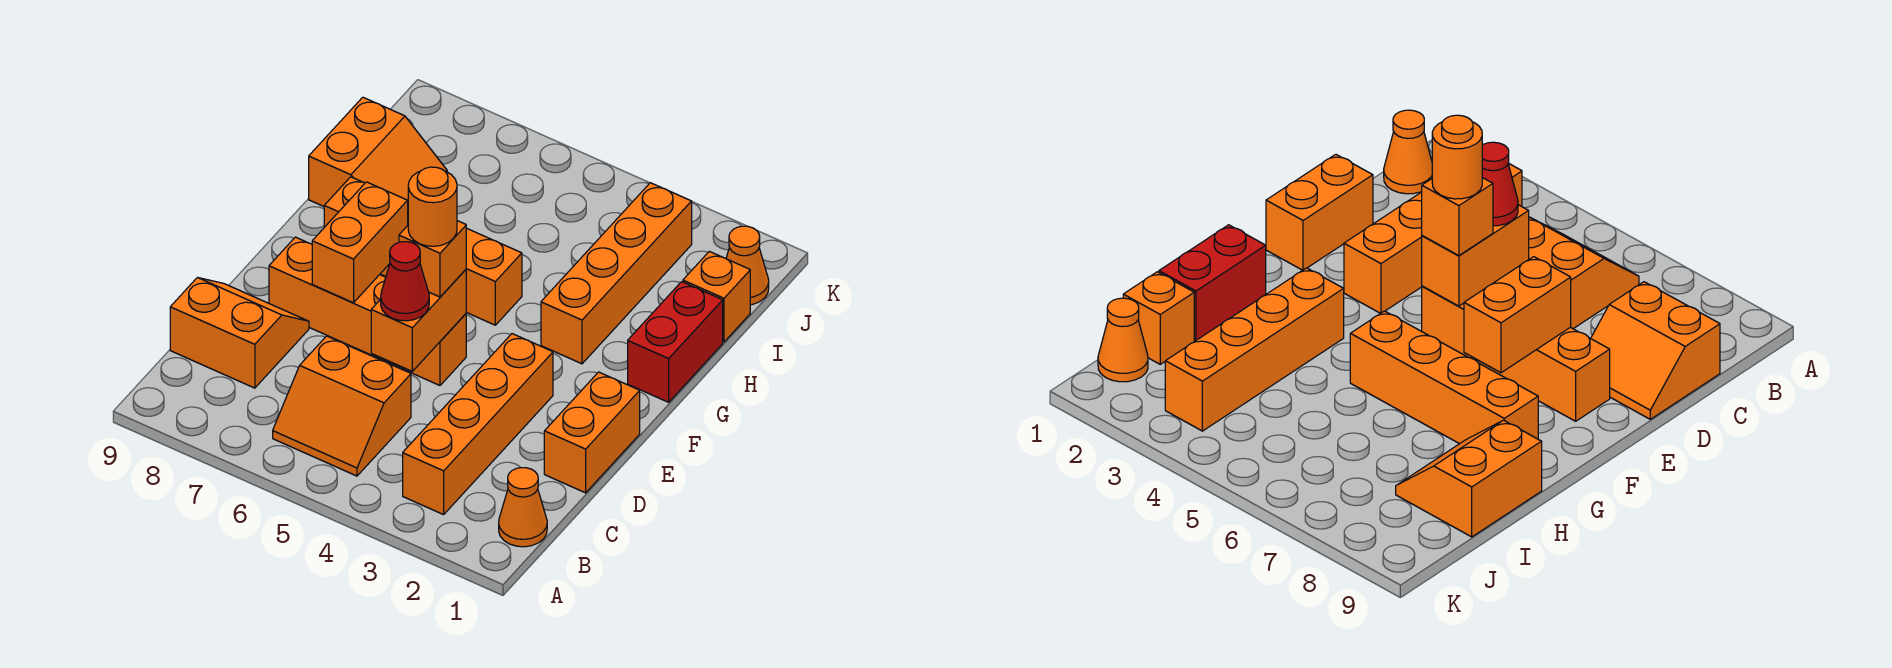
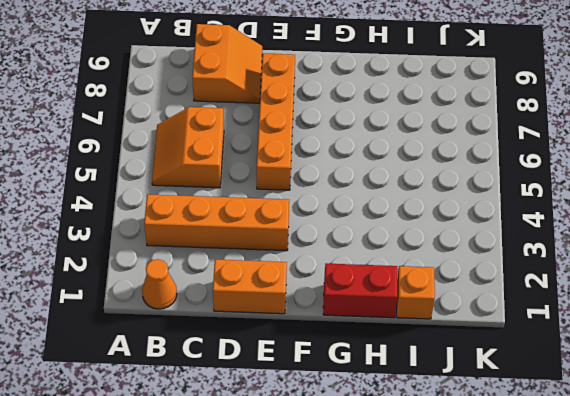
none -> orange 1x4 brick [541,183,692,364]
none -> orange 1x4 brick [324,177,522,325]
none -> orange 2x2 slope [309,97,447,206]

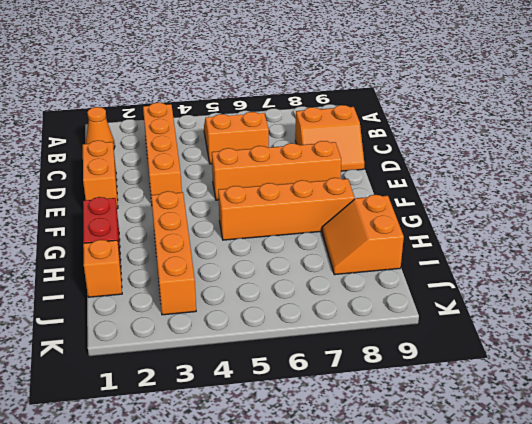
none -> orange 1x1 cone [726,226,769,305]
none -> orange 1x2 brick [371,270,466,371]
none -> orange 1x2 brick [312,182,408,303]

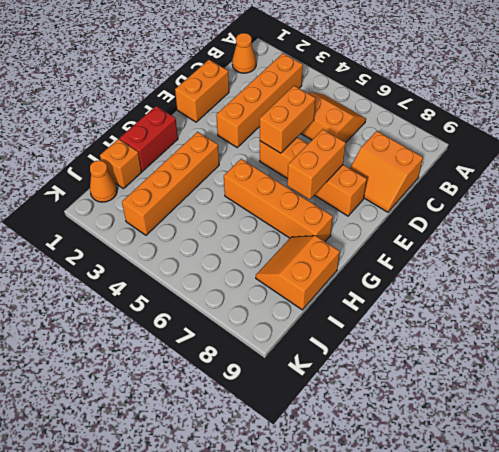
none -> red 1x1 cone [381,242,429,321]
none -> orange 1x1 brick [399,221,466,297]
none -> orange 1x1 round brick [408,167,457,246]

